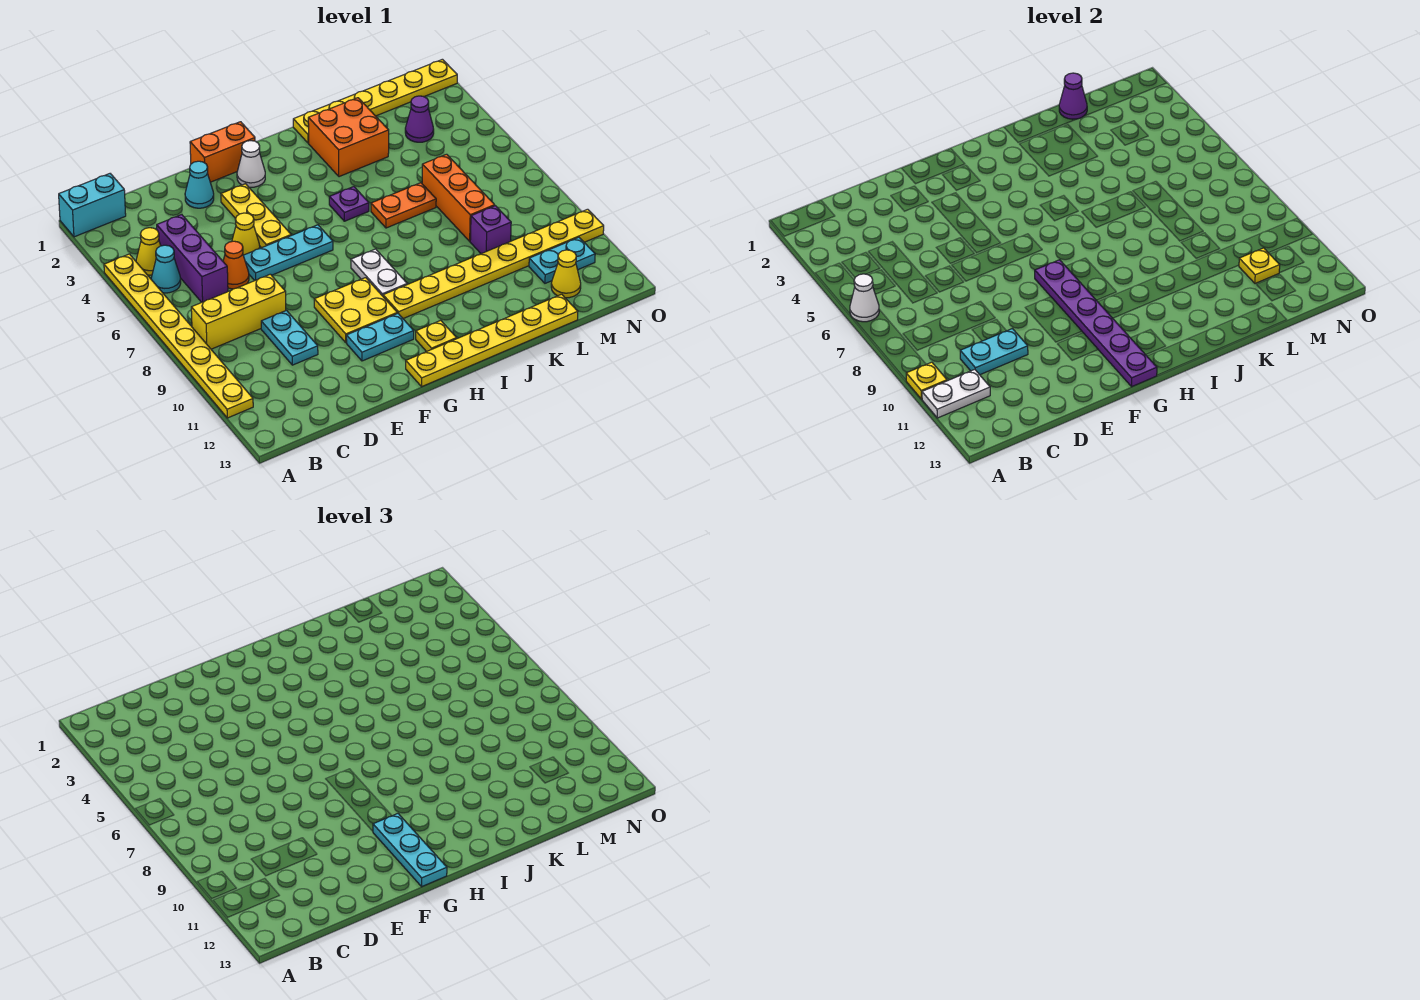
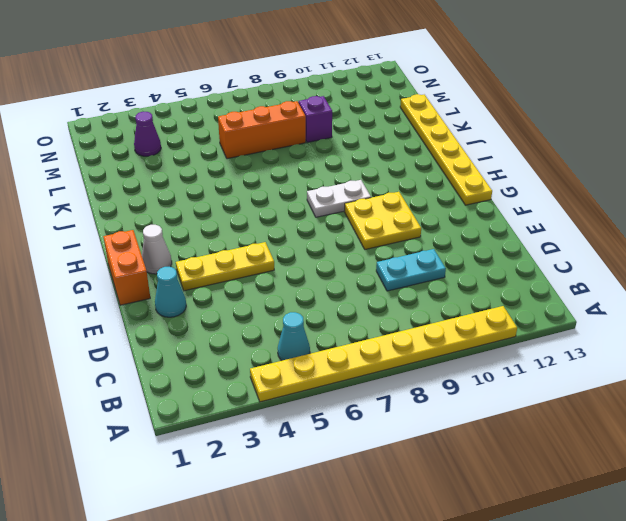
none -> cyan 1x2 brick [59,174,126,237]
none -> yellow 1x1 cone [136,228,161,275]
none -> yellow 1x3 brick [191,274,286,349]
none -> purple 1x3 brick [157,215,228,302]

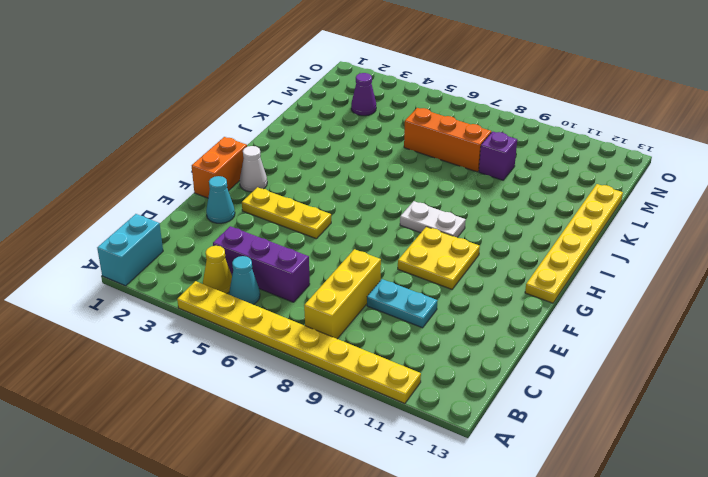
none -> orange 1x1 cone [223,241,249,289]
none -> yellow 1x1 cone [232,213,260,255]
none -> cyan 1x3 plate [243,225,333,280]
none -> cyan 1x2 plate [346,313,414,361]

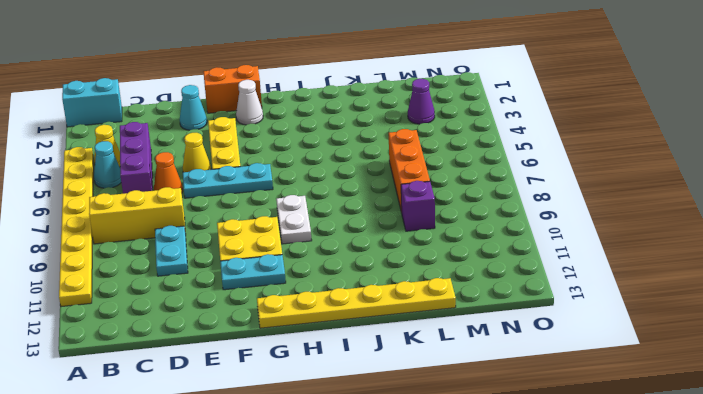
none -> yellow 1x8 plate [383,209,604,319]
none -> yellow 1x1 plate [416,320,457,352]
none -> purple 1x1 plate [329,187,369,221]
none -> yellow 1x6 plate [293,59,457,143]

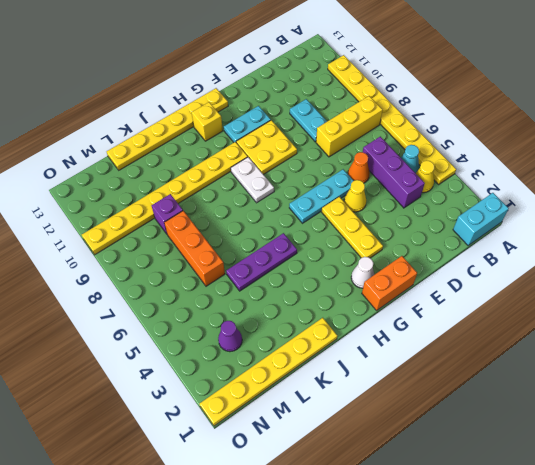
yellow 1x1 brick [192,102,223,141] -> yellow 1x1 plate [416,320,457,352]
purple 1x3 plate [226,233,297,291] -> purple 1x1 plate [329,187,369,221]
none -> cyan 1x1 cone [185,161,214,208]
none -> orange 2x2 brick [308,98,389,177]
none -> orange 1x2 plate [371,183,436,228]
none -> cyan 1x2 plate [529,237,595,283]

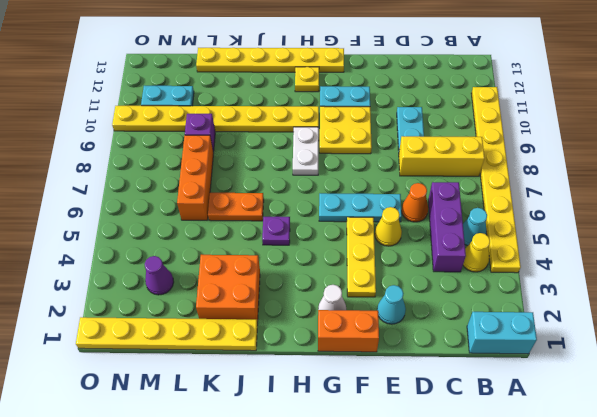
none -> yellow 1x1 cone [551,250,581,298]
none -> white 1x1 cone [850,274,879,322]
none -> yellow 1x1 plate [906,362,947,399]
none -> white 1x2 plate [922,369,990,418]

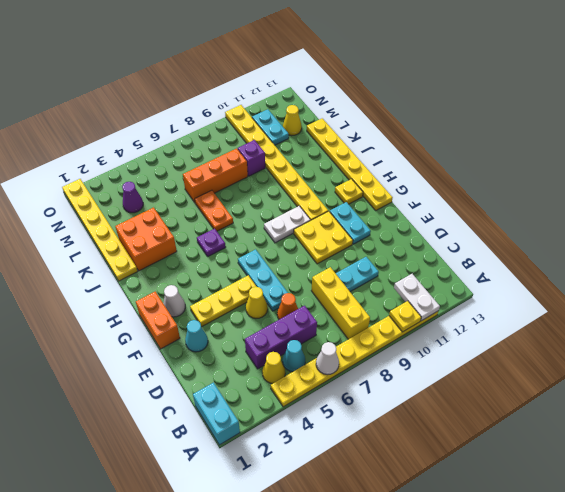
none -> cyan 1x2 plate [960,329,1028,375]
none -> purple 1x6 plate [1035,260,1157,387]
none -> purple 1x1 cone [1059,73,1087,119]
none -> yellow 1x1 plate [1239,248,1280,283]

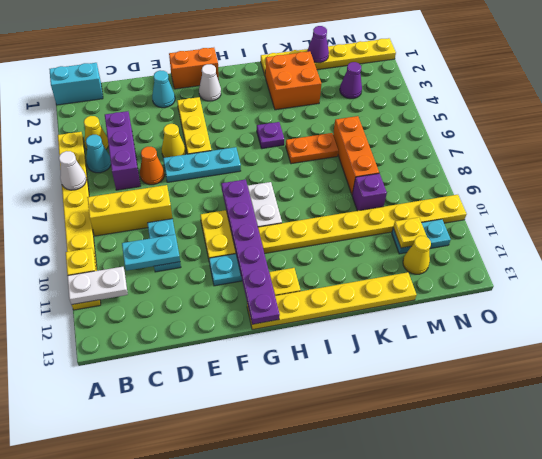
none -> cyan 1x3 plate [373,814,447,887]

